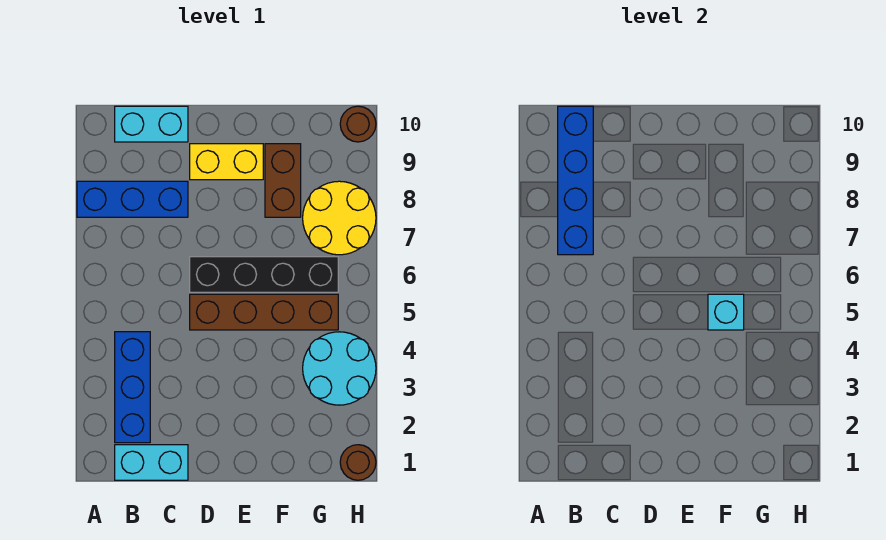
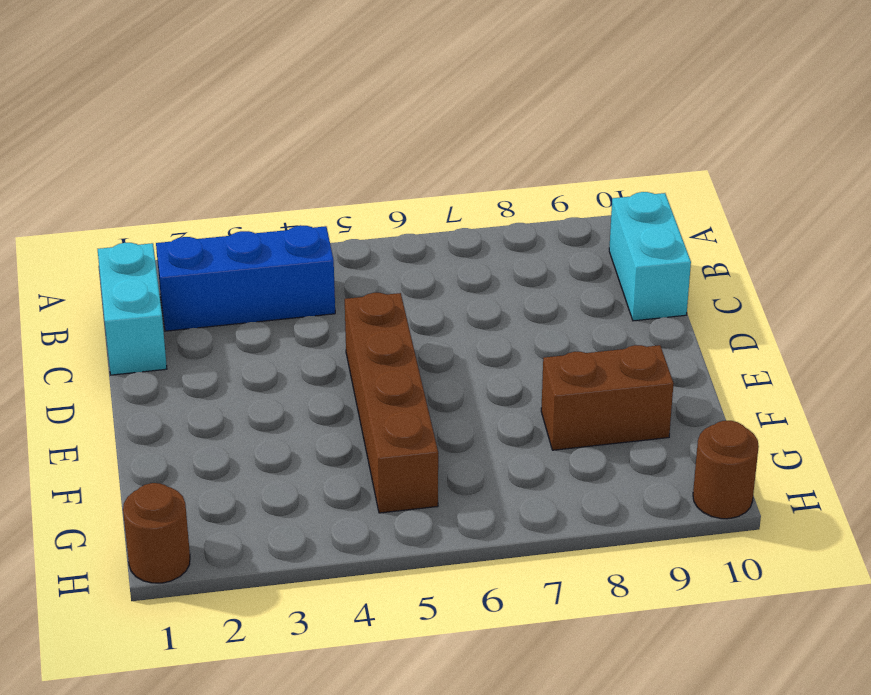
none -> blue 1x3 brick [77,181,188,217]
none -> black 1x4 brick [190,257,338,292]
none -> yellow 1x2 brick [190,144,263,180]

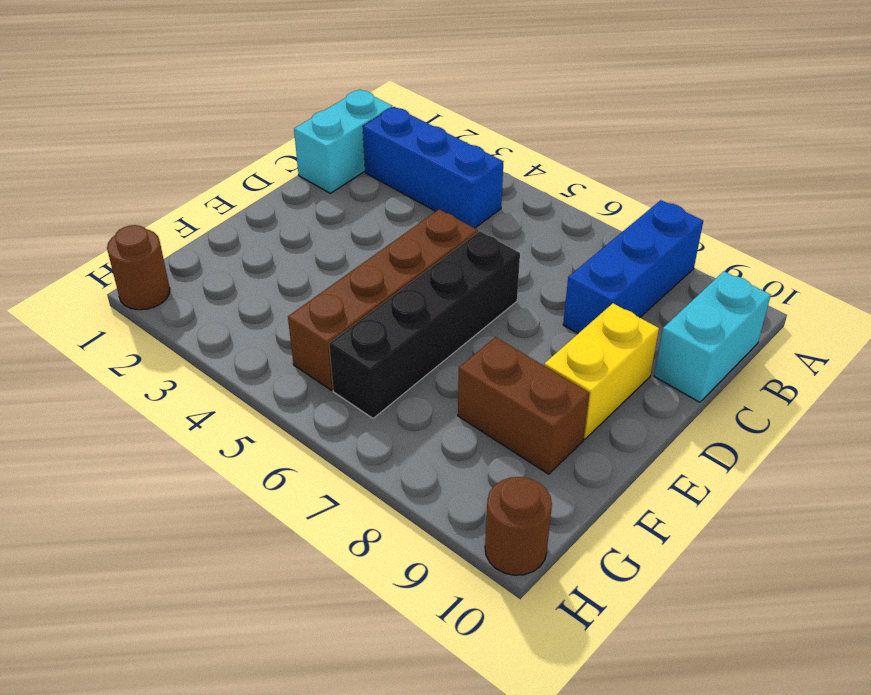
none -> cyan 2x2 round brick [303,332,376,405]
none -> yellow 2x2 round brick [303,181,376,255]
none -> blue 1x4 brick [558,106,593,255]

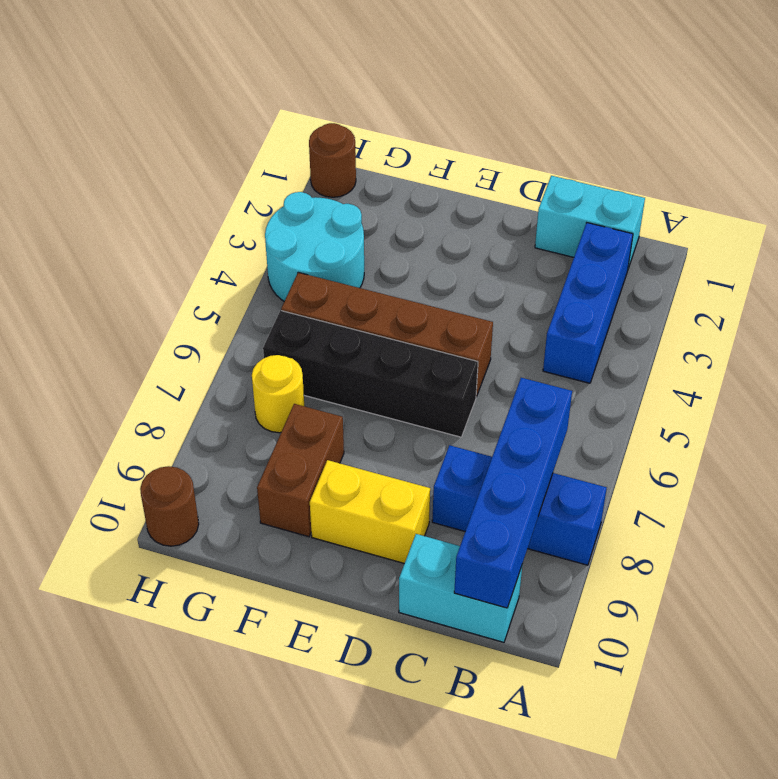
yellow 1x1 round brick [252,355,304,433] -> yellow 2x2 round brick [303,181,376,255]
none -> cyan 1x1 brick [708,294,744,330]

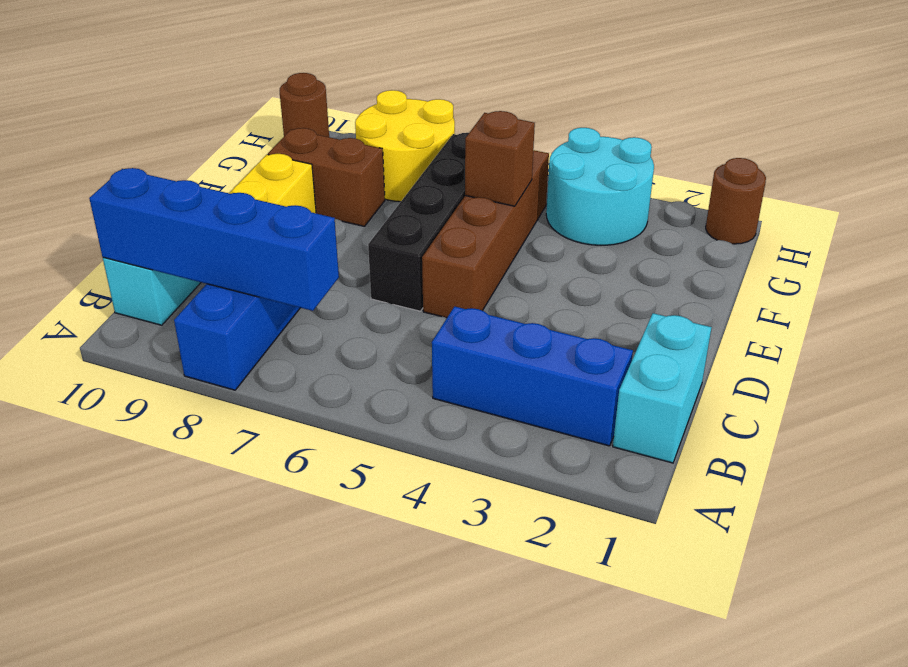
brown 1x1 brick [465,111,535,206] -> cyan 1x1 brick [708,294,744,330]

